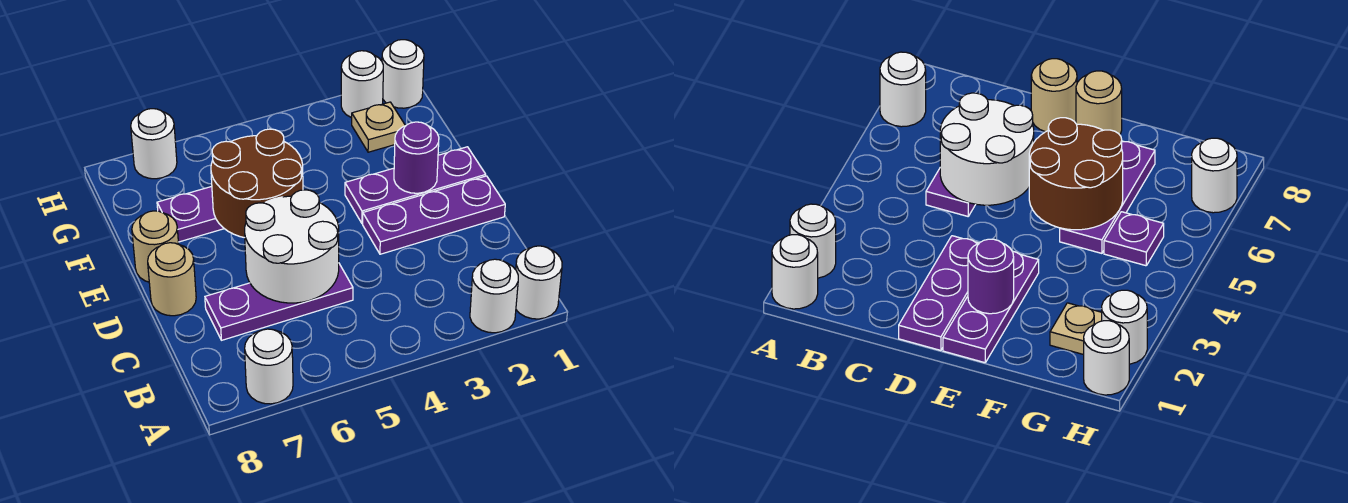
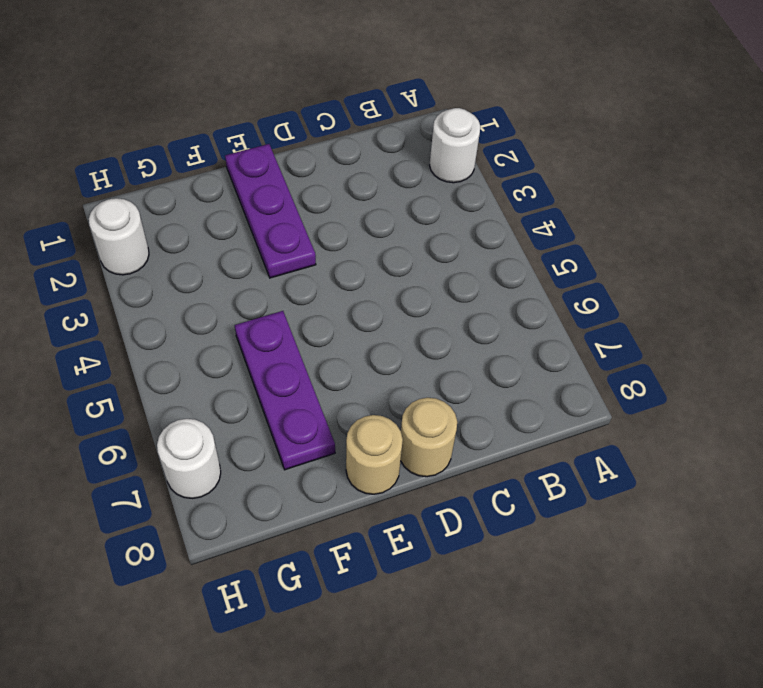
none -> white 1x1 round brick [516,246,562,319]
none -> white 1x1 round brick [245,329,293,404]
none -> purple 1x3 plate [205,264,353,340]

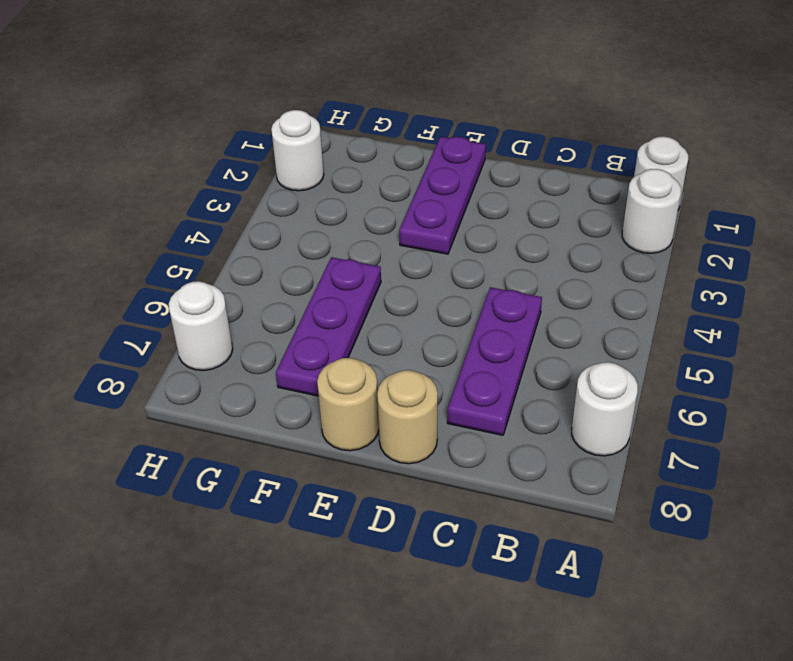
none -> purple 1x3 plate [363,176,505,254]
none -> tan 1x1 plate [352,102,405,152]
none -> purple 1x1 plate [1104,212,1164,266]

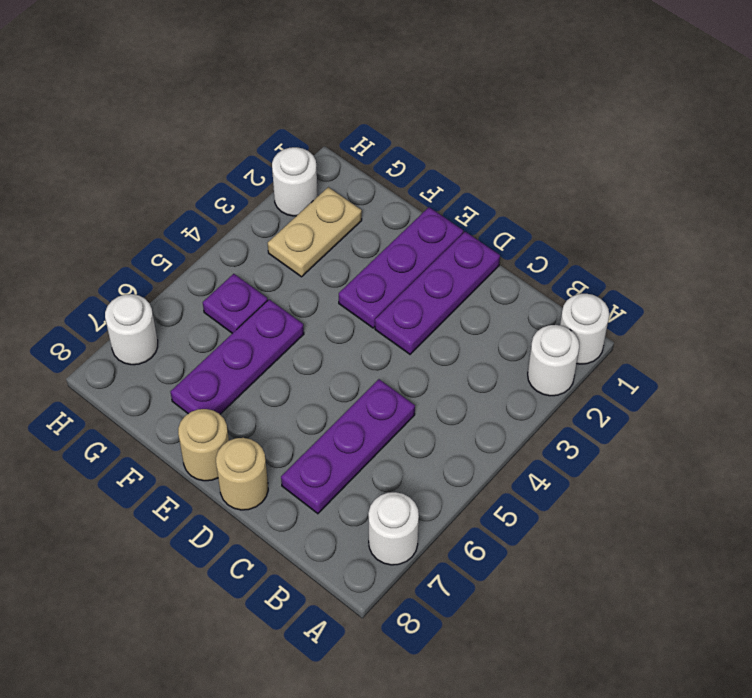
tan 1x2 plate [268,187,362,277] -> tan 1x1 plate [352,102,405,152]
none -> white 1x1 round brick [382,40,424,108]
none -> white 2x2 round brick [245,190,339,303]
none -> purple 1x1 round brick [394,122,439,193]

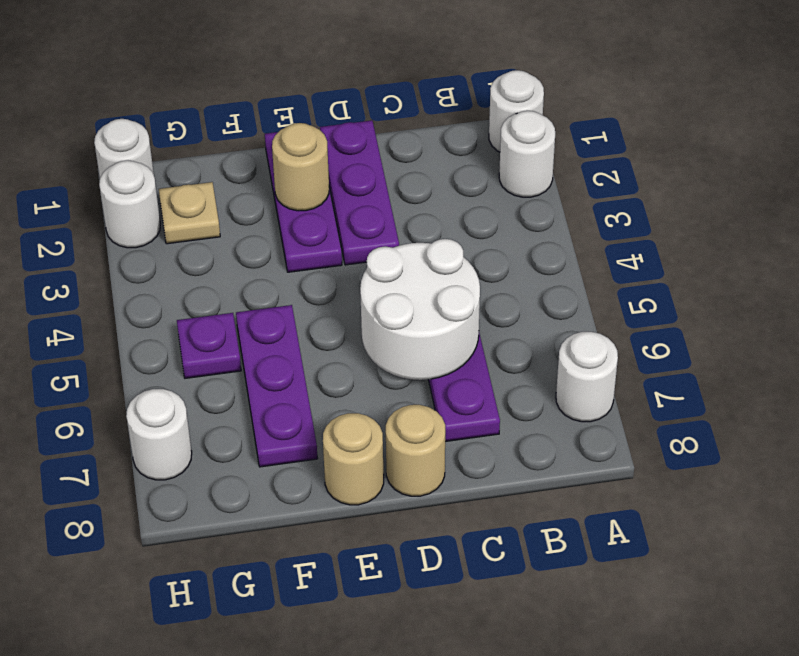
tan 1x1 round brick [272,123,329,211] -> purple 1x1 round brick [394,122,439,193]
none -> brown 2x2 round brick [211,129,303,238]

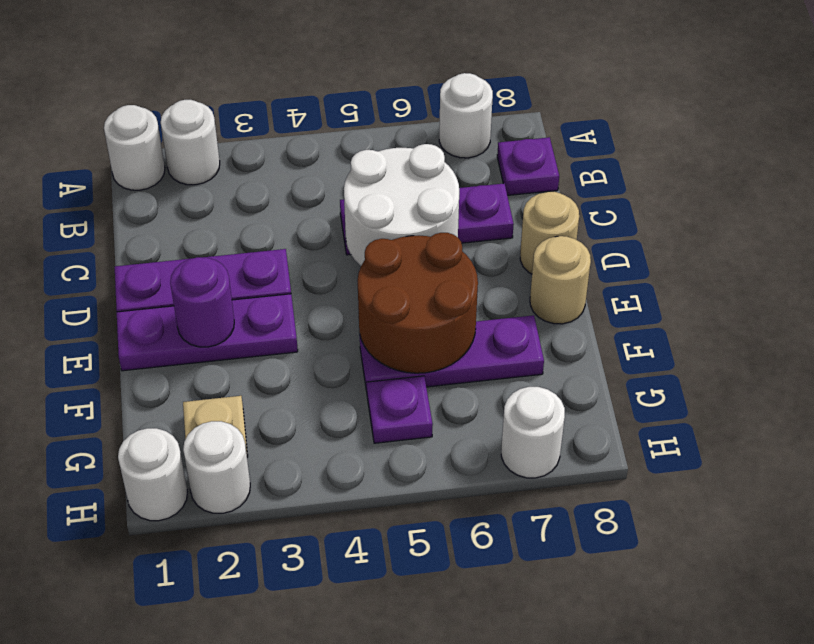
purple 1x1 plate [497,137,559,195] -> none

